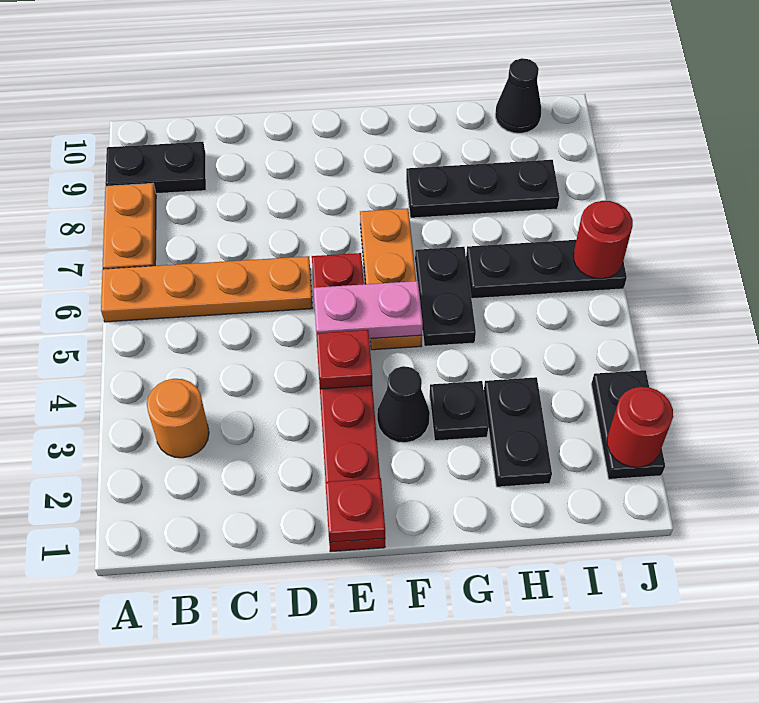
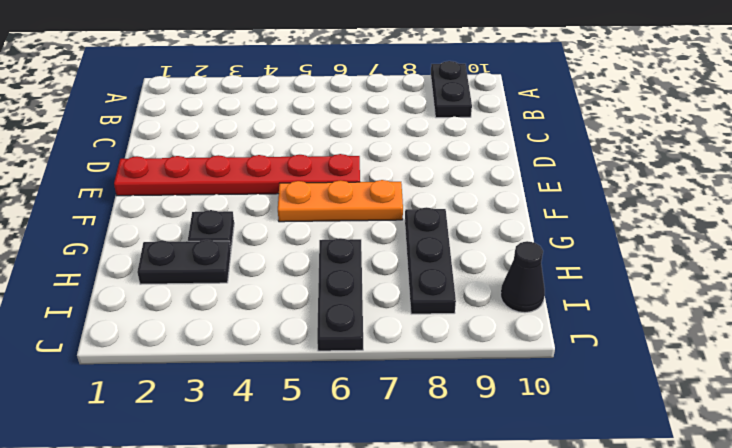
none -> orange 1x4 plate [101,256,312,322]
none -> orange 1x2 plate [103,184,156,269]
none -> orange 1x1 round brick [147,379,209,458]

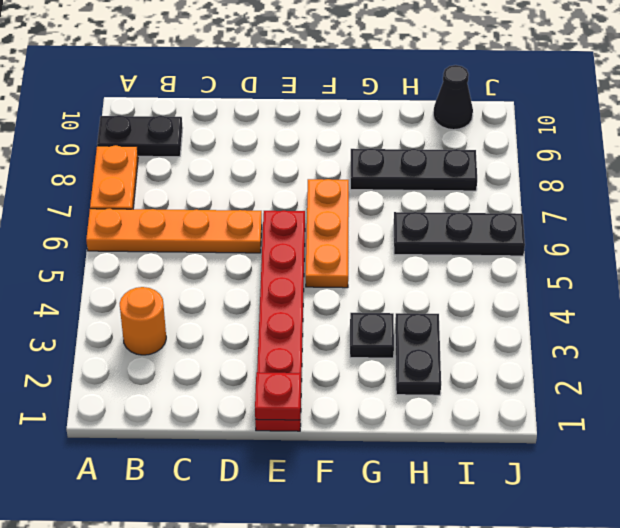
none -> black 1x1 cone [377,366,430,443]
none -> black 1x2 plate [415,247,476,346]
none -> black 1x2 plate [591,370,665,479]

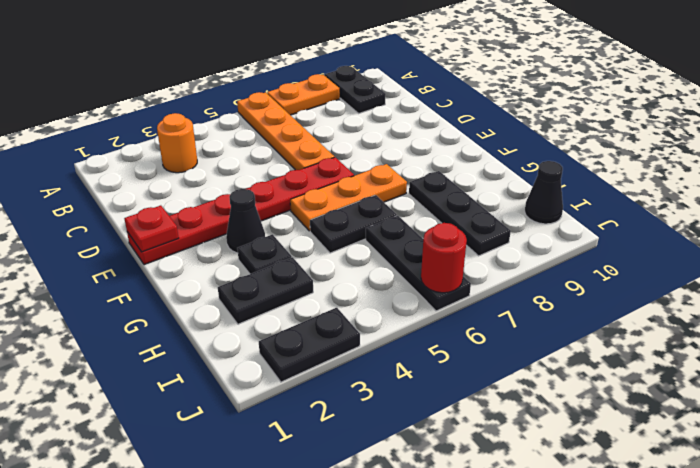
none -> red 1x1 plate [316,330,372,389]
none -> pink 1x2 plate [314,281,423,339]
none -> red 1x1 round brick [607,387,673,468]

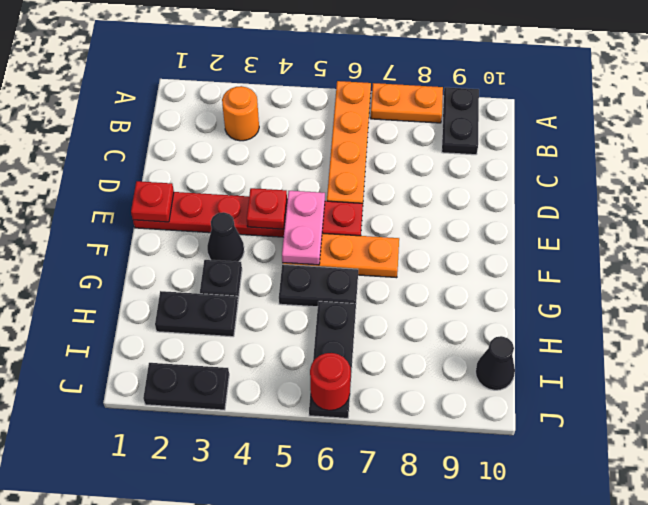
none -> black 1x3 plate [406,160,559,218]
none -> red 1x1 round brick [607,387,673,468]

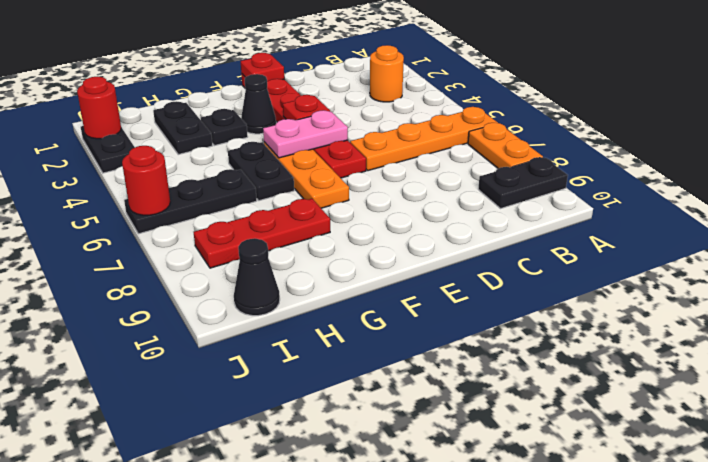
red 1x3 plate [194,199,330,268] -> black 1x3 plate [406,160,559,218]

